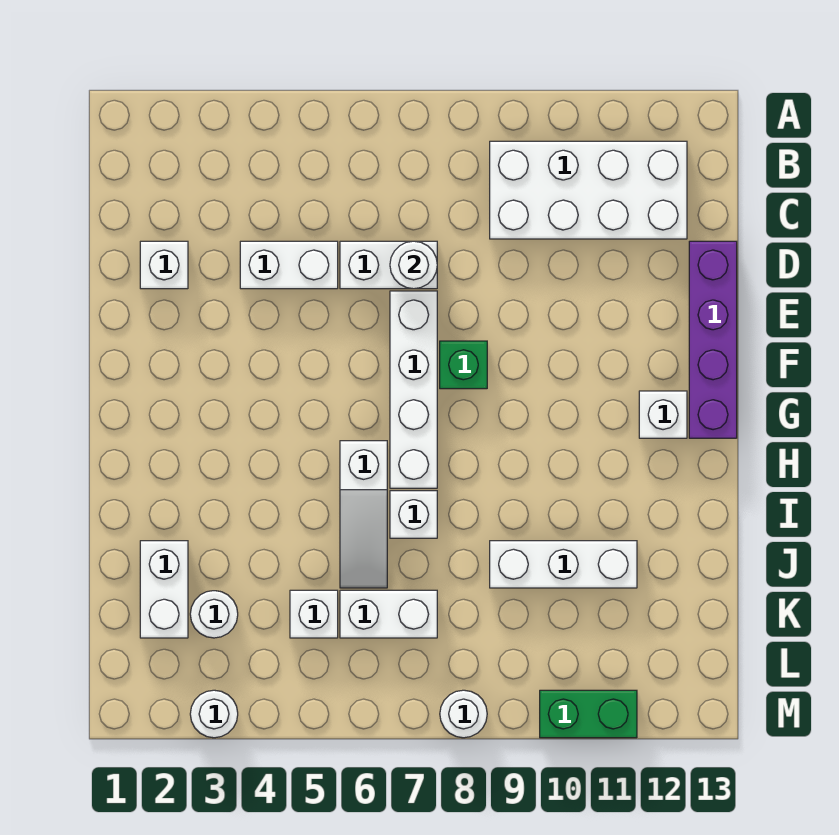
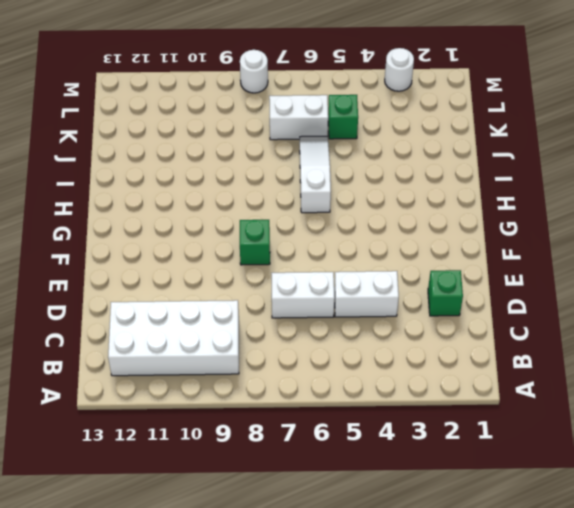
green 1x1 brick [428,270,463,316] -> white 1x1 brick [140,241,188,289]
green 1x1 brick [328,95,358,139] -> white 1x1 brick [290,590,338,638]
none -> purple 1x4 brick [689,241,737,438]
none -> white 1x4 brick [390,291,437,488]
none -> white 1x1 brick [639,391,687,438]

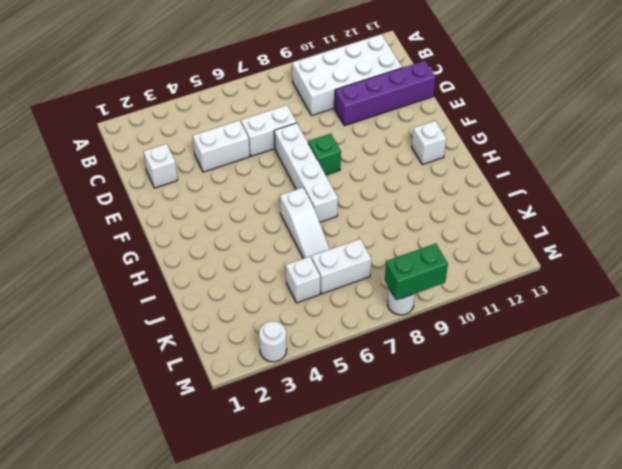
purple 1x4 brick [335,61,436,126] -> purple 1x4 brick turned to [689,241,737,438]
green 1x2 brick [385,244,448,300] -> green 1x2 brick moved to [540,690,637,738]
none -> white 1x1 brick [390,491,437,538]
none -> white 1x2 brick [140,541,188,638]
none -> white 1x3 brick [490,541,637,588]

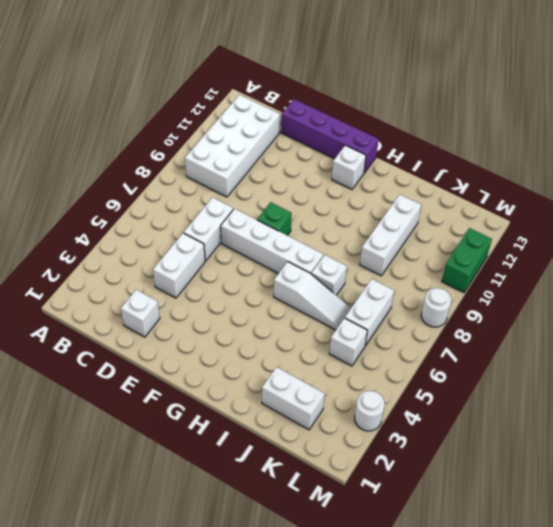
none -> white 1x1 round brick [190,591,238,638]
none -> white 1x1 round brick [390,241,437,289]

